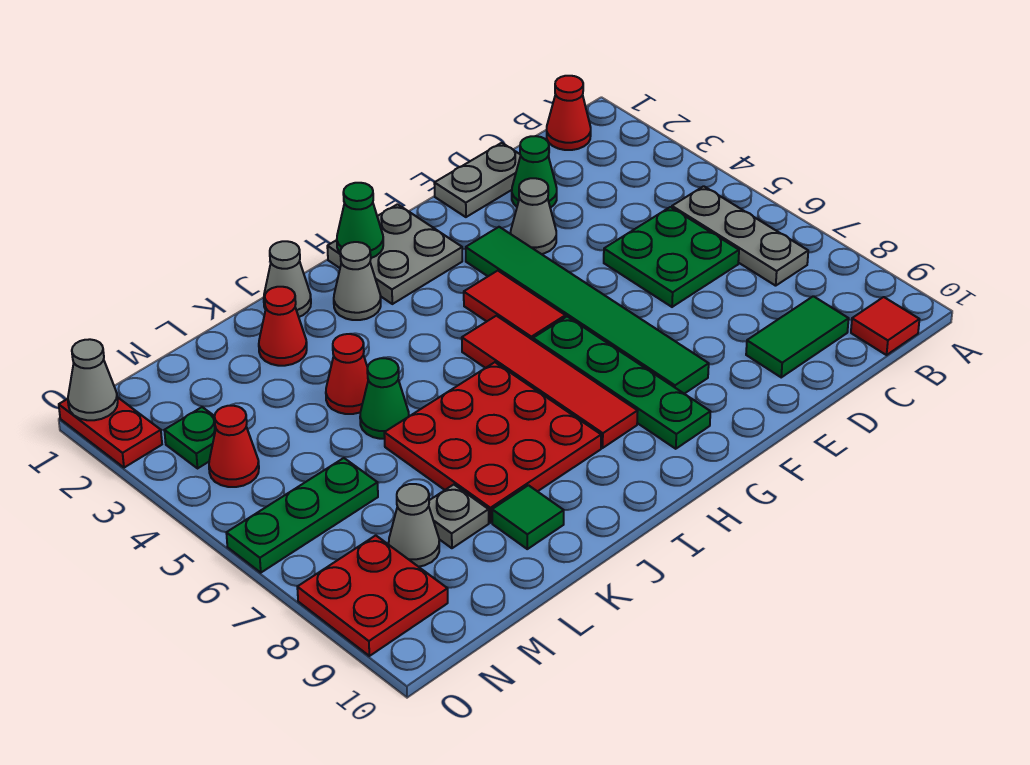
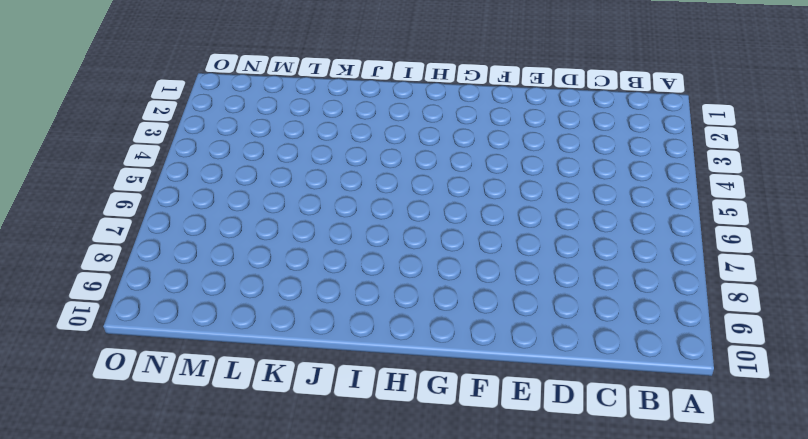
none -> red 1x1 cone [547,76,591,150]
none -> grey 1x3 plate [672,186,808,286]
none -> red 1x1 tile [851,297,919,355]

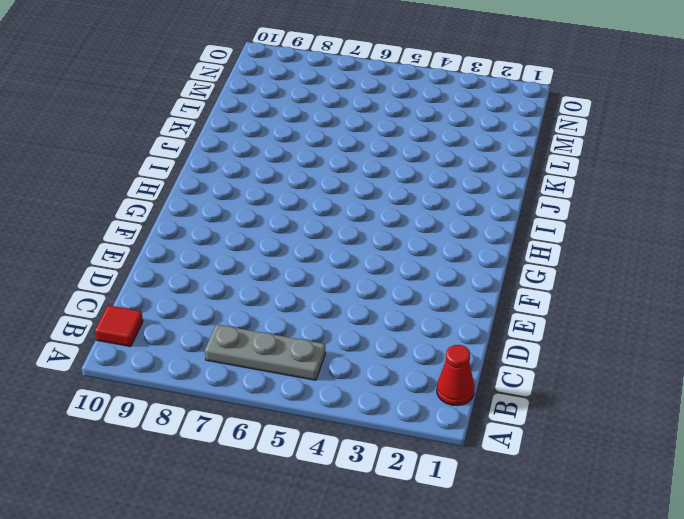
none -> green 2x2 plate [604,207,739,307]
none -> green 1x2 tile [746,296,849,377]
none -> grey 1x2 plate [434,143,521,217]

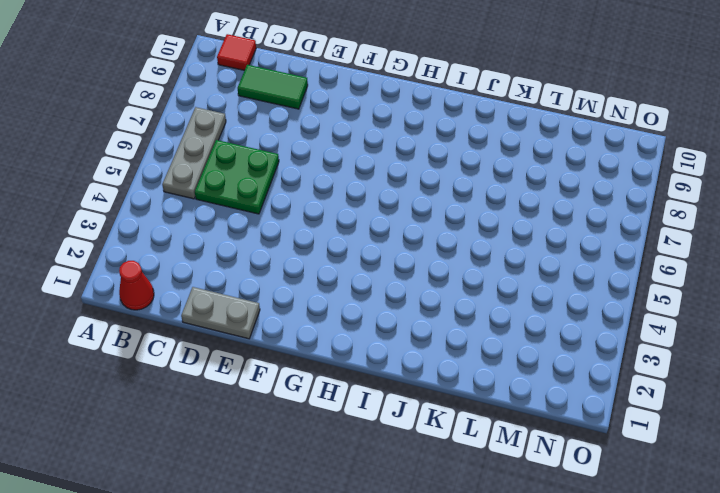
none -> green 1x1 cone [512,136,557,208]
none -> grey 1x1 cone [511,178,556,254]
none -> green 1x6 tile [466,227,709,394]

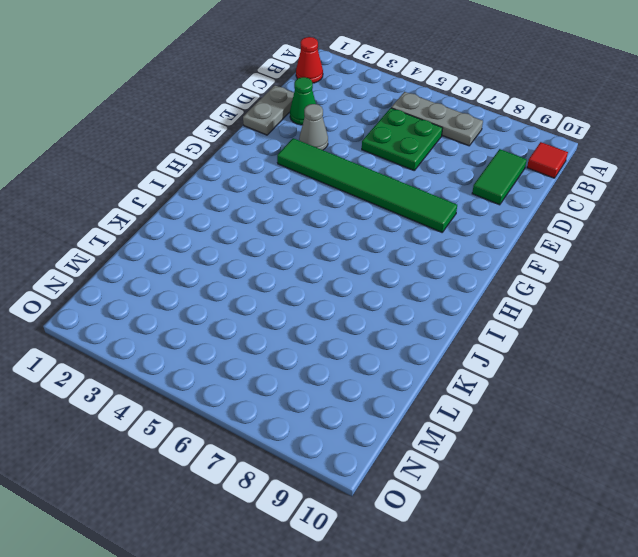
none -> grey 2x2 plate [327,204,462,304]
none -> red 1x2 tile [464,271,565,340]
none -> green 1x4 plate [533,317,710,449]

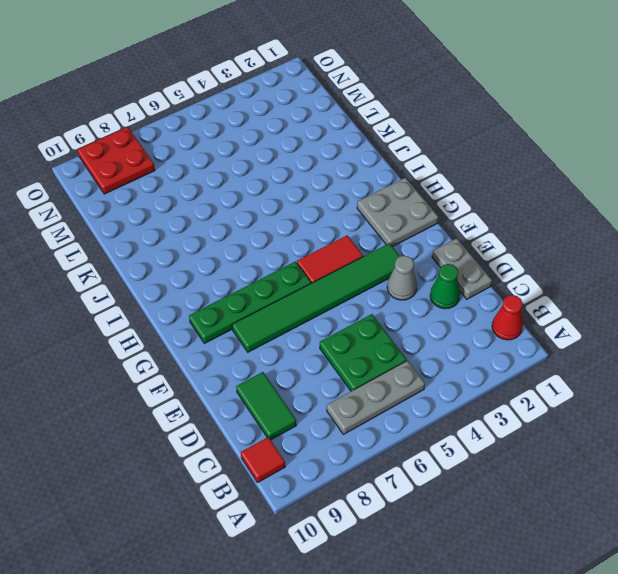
none -> red 1x4 tile [462,316,638,448]
none -> grey 1x1 cone [334,242,381,320]
none -> red 3x3 plate [384,362,601,523]

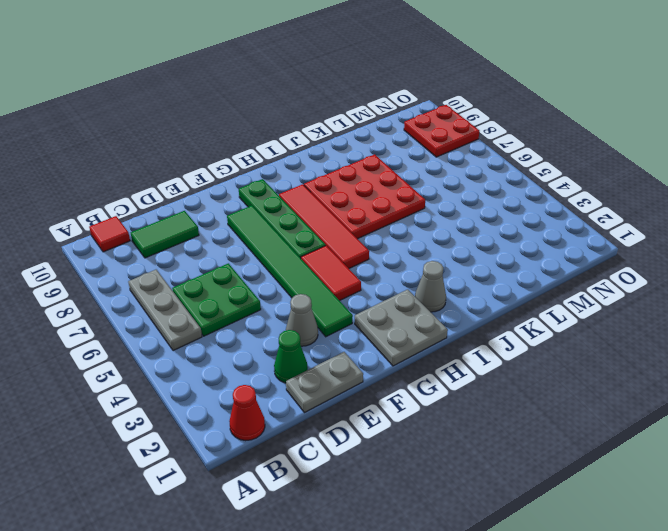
none -> grey 1x1 cone [264,241,311,317]
none -> red 1x1 cone [259,287,307,366]
none -> red 1x1 cone [326,334,368,414]

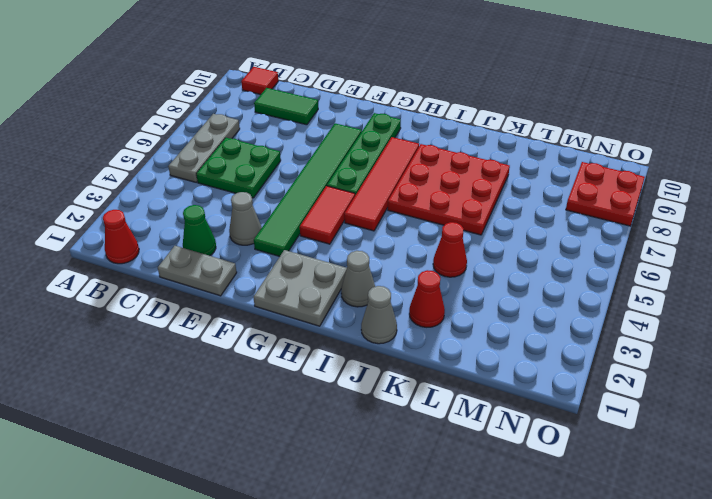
none -> green 1x1 cone [360,358,409,439]
none -> green 1x1 tile [492,485,564,549]
none -> grey 1x1 plate [429,485,489,548]

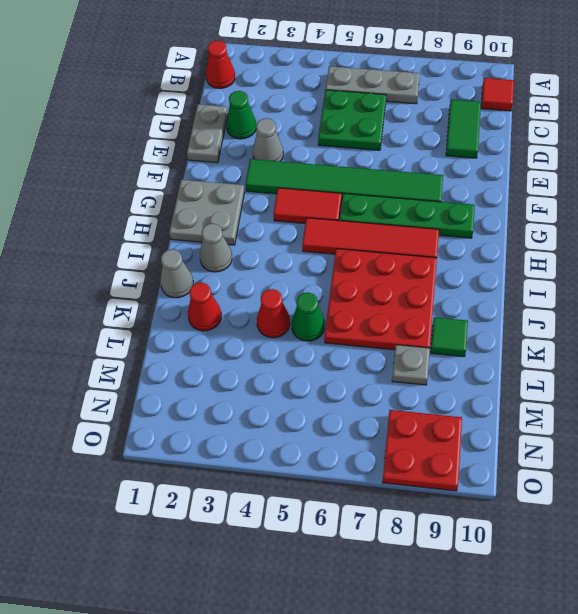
none -> green 1x3 plate [226,458,378,573]
none -> grey 1x1 cone [389,484,439,567]
none -> green 1x1 plate [164,407,216,468]

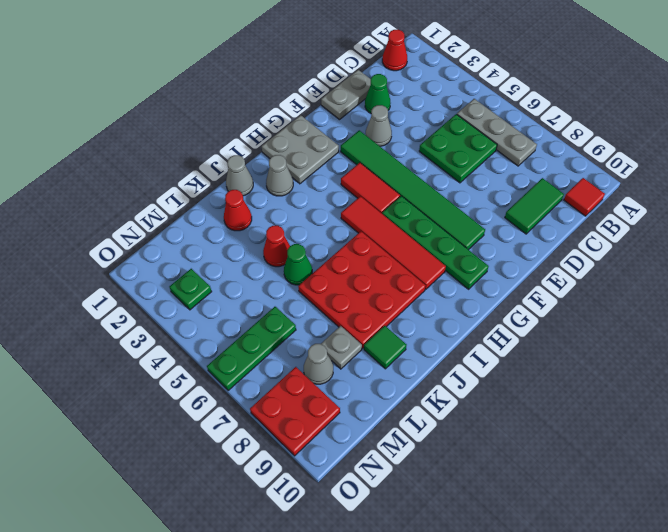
none -> red 1x1 cone [209,406,259,487]
none -> red 1x2 plate [59,397,162,468]
none -> green 1x1 cone [337,183,383,258]

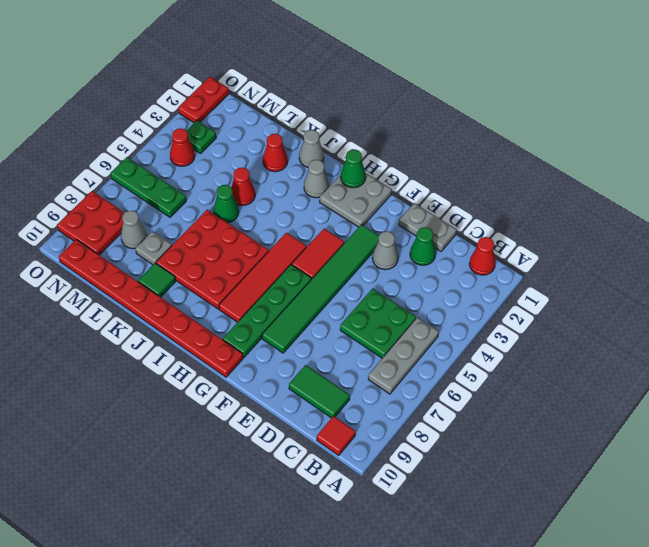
red 1x8 plate [59,239,243,377] -> none
none -> grey 1x1 cone [68,339,118,420]

